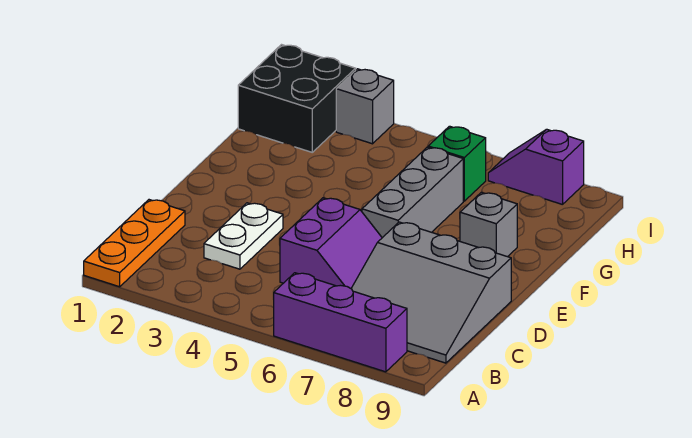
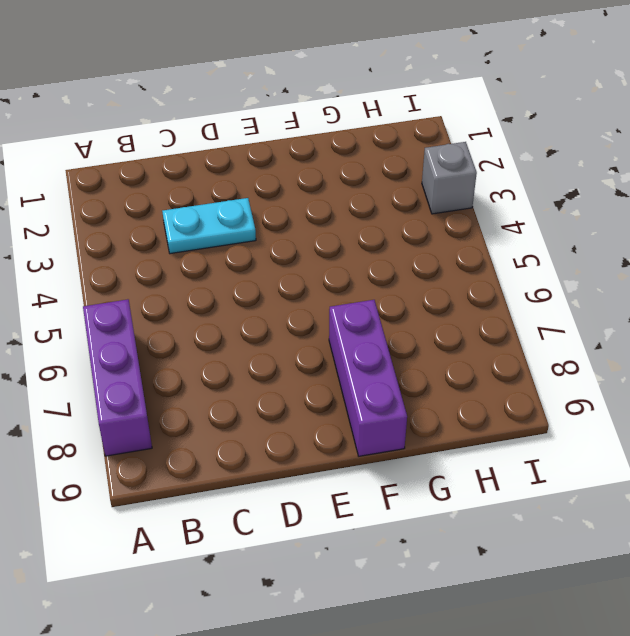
cyan 1x2 plate [162,198,256,254] -> white 1x2 plate [204,203,283,269]
purple 1x3 brick [329,300,407,456] -> grey 1x1 brick [460,192,517,257]
none -> orange 1x3 plate [84,200,185,287]
none -> grey 3x3 slope [351,222,511,363]

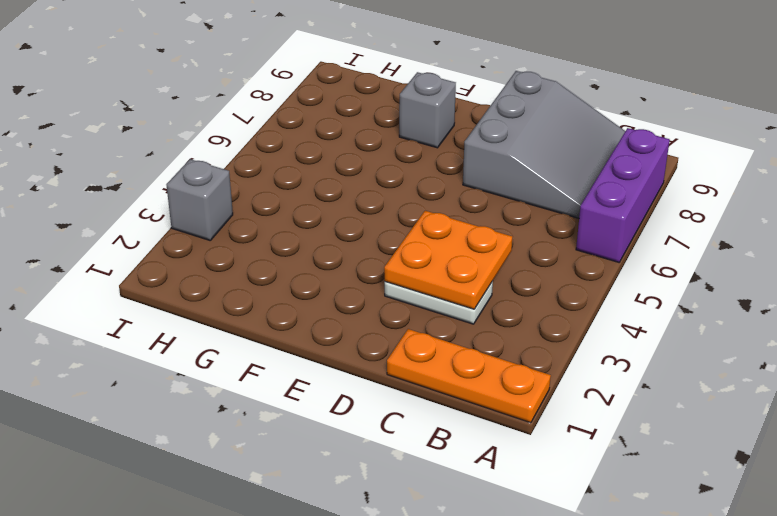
orange 2x2 plate [384,211,512,309] -> none
none -> purple 2x2 slope [280,198,382,288]
none -> grey 1x3 brick [362,147,463,238]

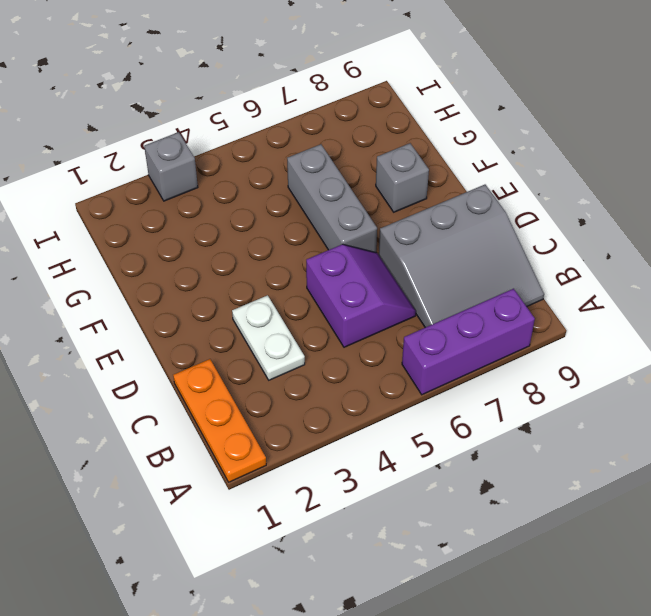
none -> black 2x2 brick [238,45,356,152]
none -> green 1x1 brick [428,126,486,201]

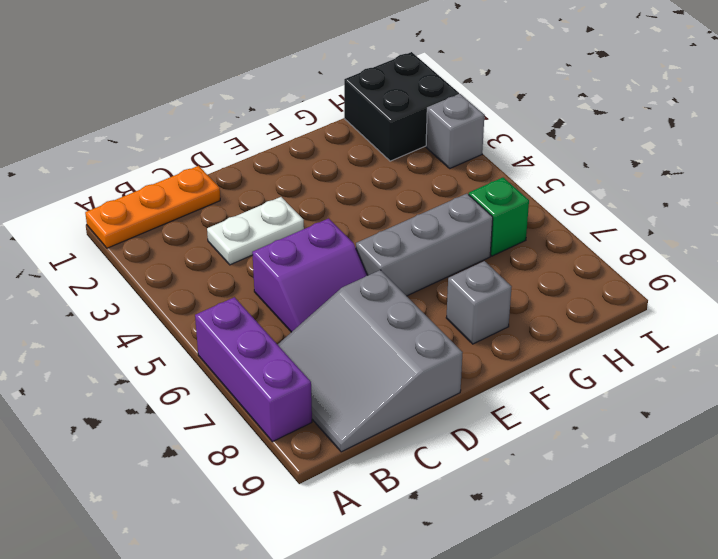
none -> purple 1x2 slope [488,129,584,205]

